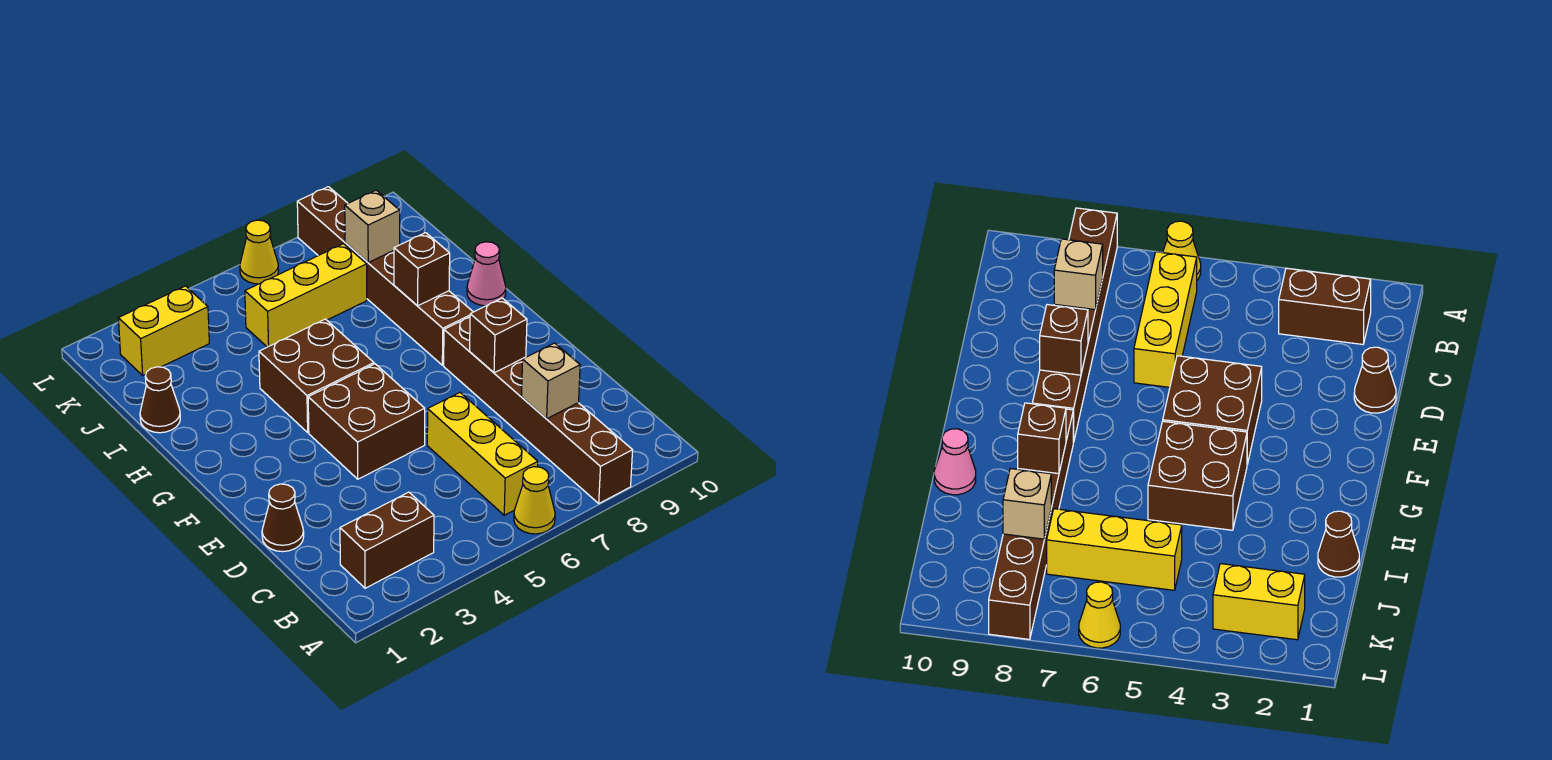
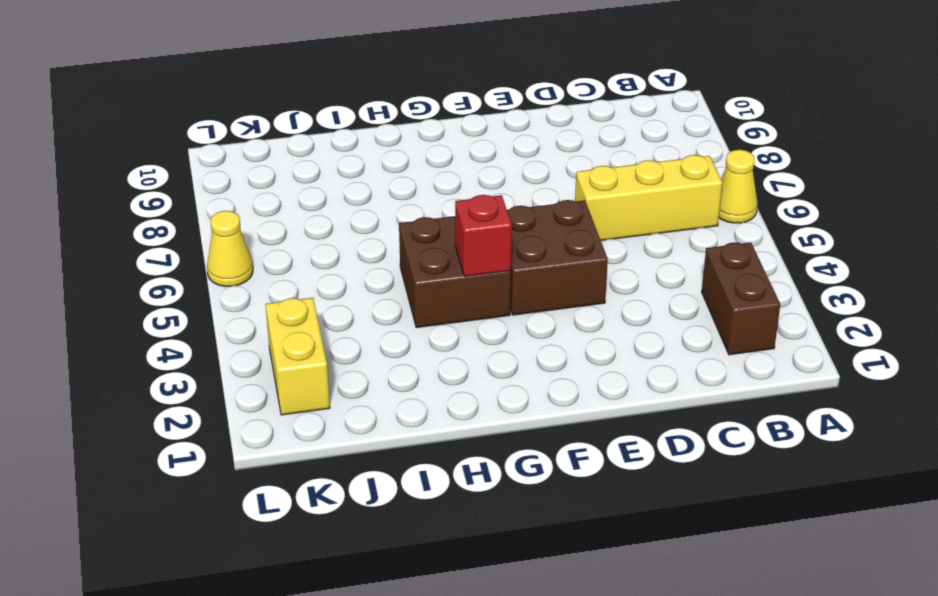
red 1x1 brick [455,195,512,276] -> none
none -> brown 1x6 brick [444,317,633,503]
none -> brown 1x1 cone [262,484,304,552]
none -> brown 1x6 brick [297,187,473,365]

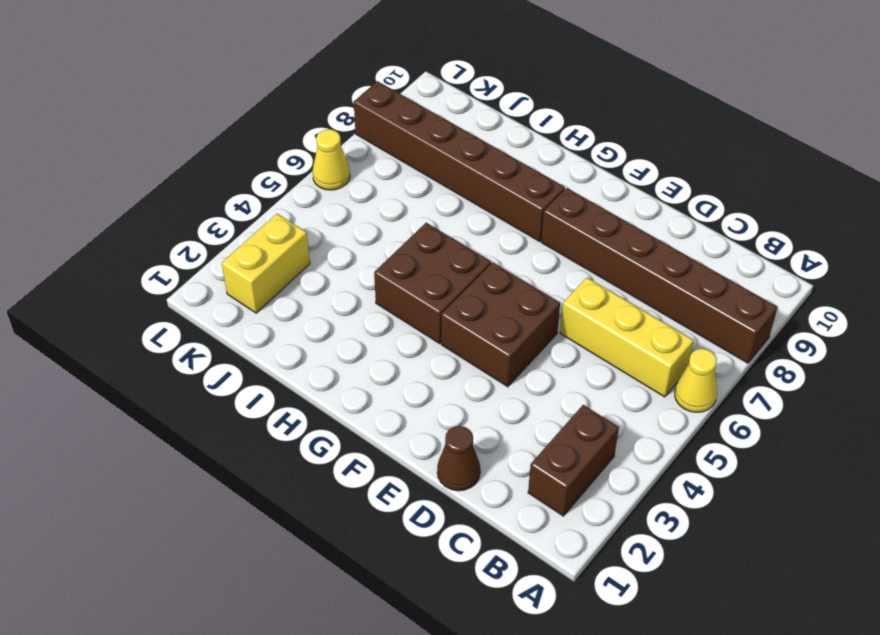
none -> pink 1x1 cone [467,242,506,306]
none -> brown 1x1 cone [140,367,180,433]
none -> yellow 1x3 brick [245,244,367,347]

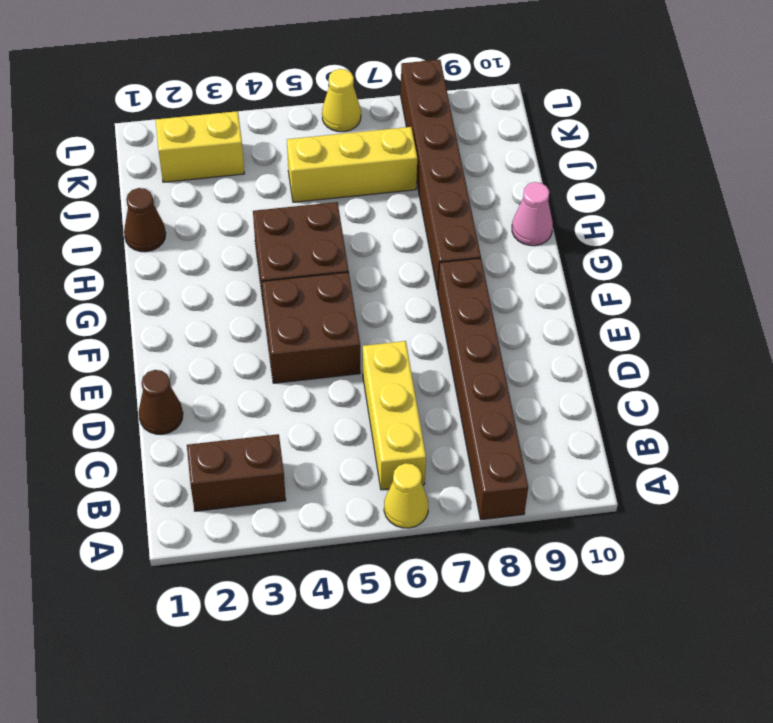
none -> tan 1x1 brick [521,343,580,419]
none -> brown 1x1 brick [470,298,527,373]
none -> brown 1x1 brick [394,233,450,306]

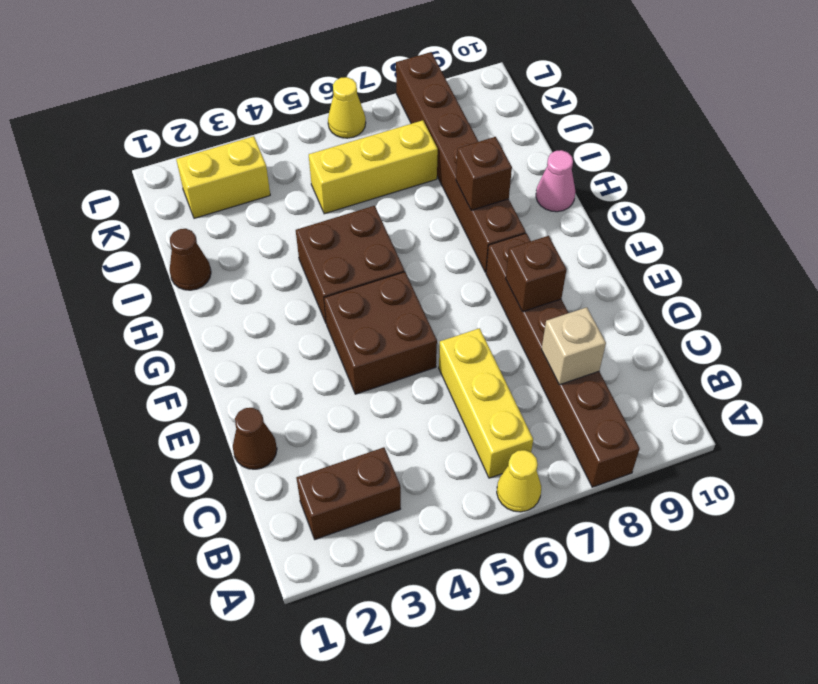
none -> tan 1x1 brick [345,190,400,262]

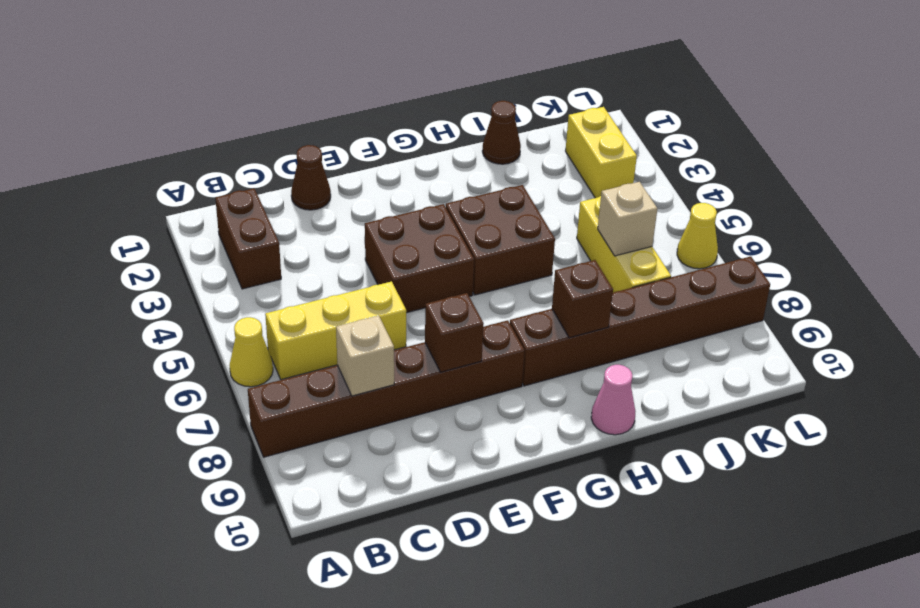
tan 1x1 brick [598,182,658,256] -> tan 1x1 brick moved to [345,190,400,262]

